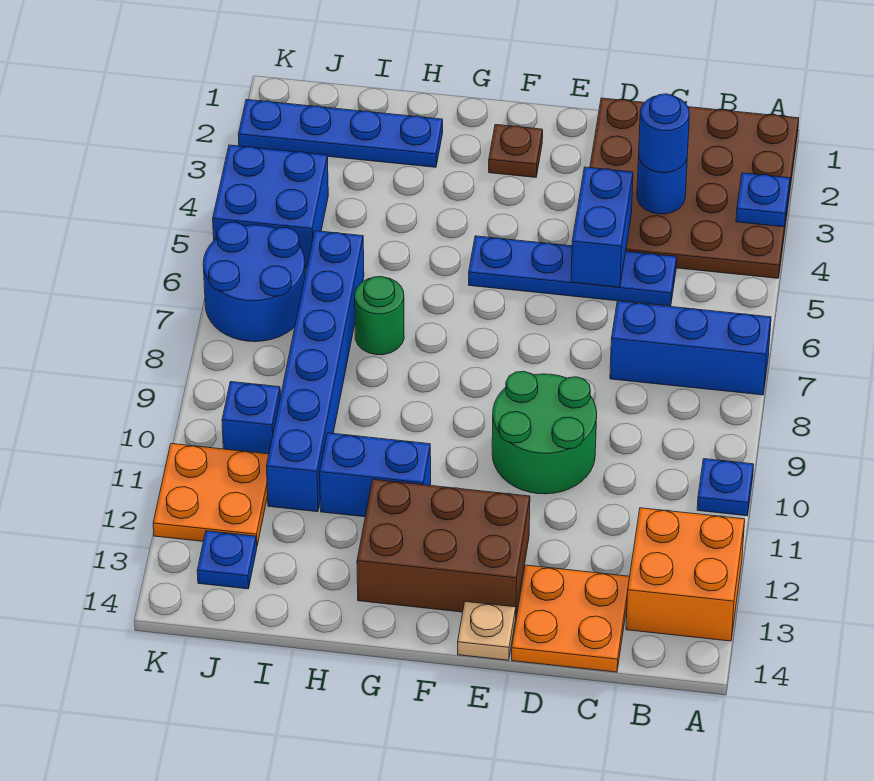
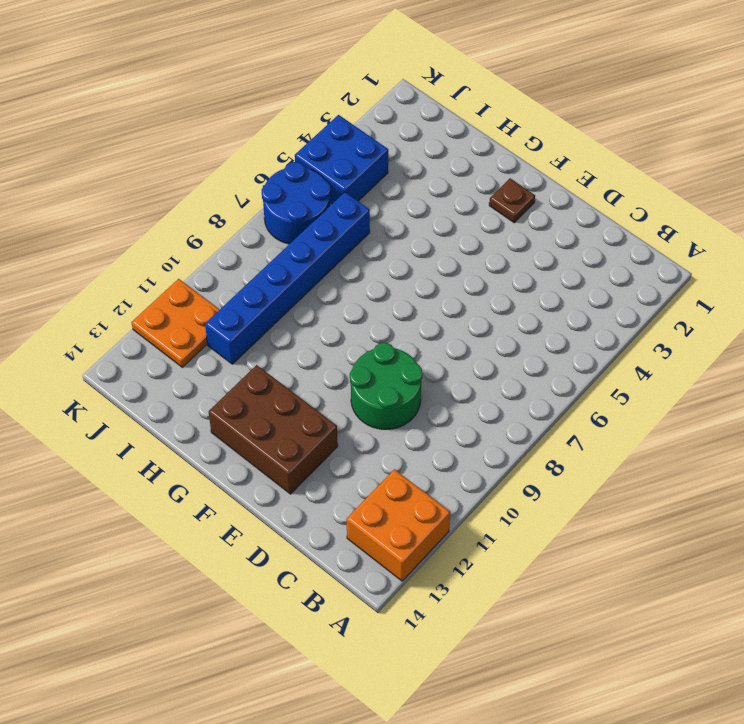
none -> brown 4x4 plate [590,98,799,278]
none -> blue 1x3 brick [610,301,771,395]
none -> blue 1x1 plate [697,459,754,516]

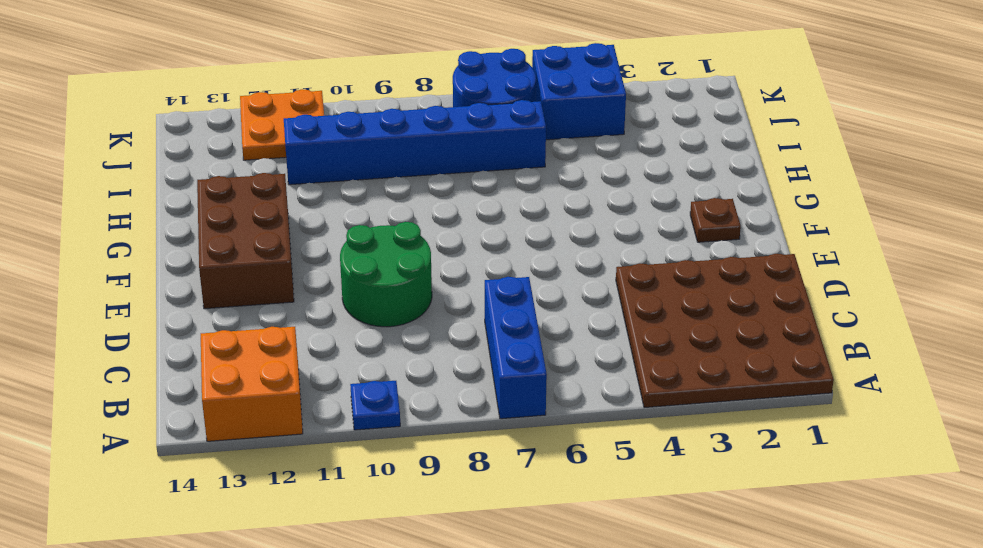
none -> blue 1x4 plate [469,236,677,306]
none -> orange 2x2 plate [512,565,630,672]
none -> tan 1x1 plate [458,602,516,660]

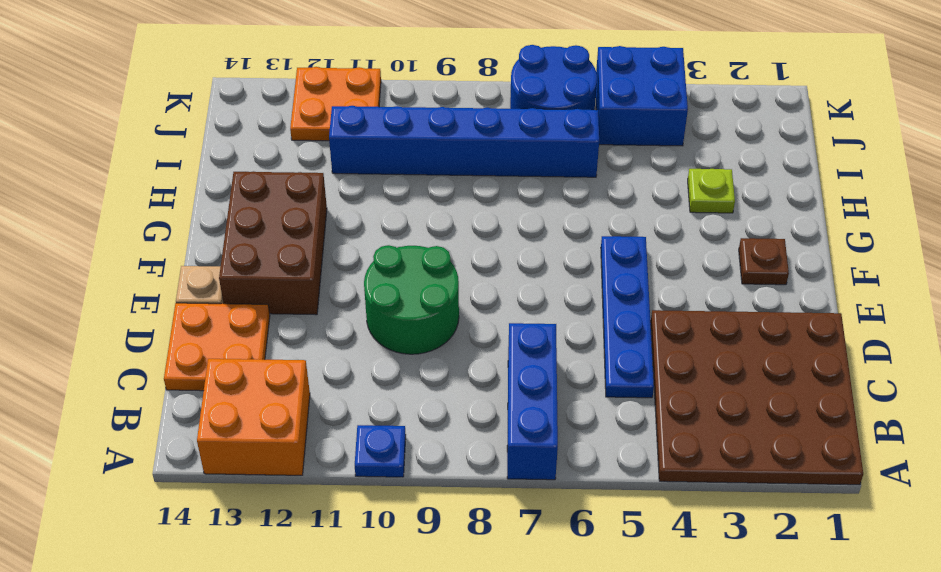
lime 1x1 plate [688,169,735,213] -> none
none -> blue 1x2 brick [320,433,431,517]
none -> blue 1x4 plate [238,100,443,167]
none -> green 1x1 round brick [355,276,404,355]

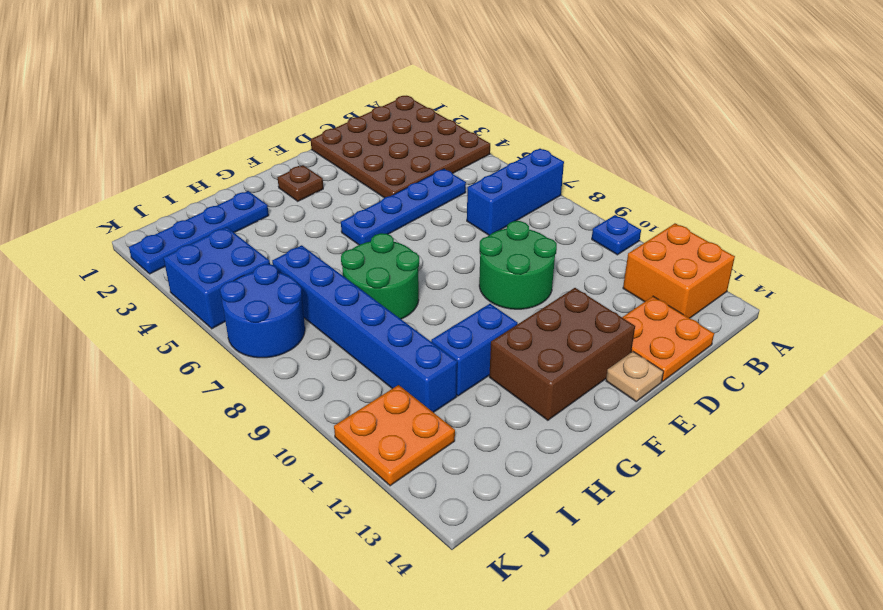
green 2x2 round brick [341,233,419,319] -> green 1x1 round brick [355,276,404,355]
none -> blue 1x1 brick [222,382,280,454]
none -> blue 1x1 plate [197,531,257,589]
none -> blue 1x1 plate [736,173,790,227]

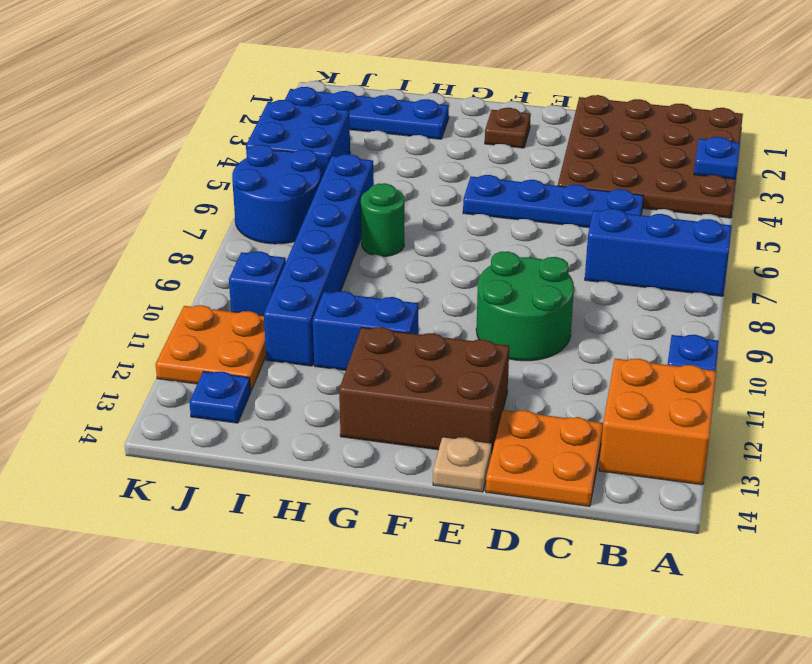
none -> blue 1x1 round brick [637,157,687,214]
none -> blue 1x2 brick [571,167,633,287]
none -> blue 1x1 round brick [639,94,689,172]

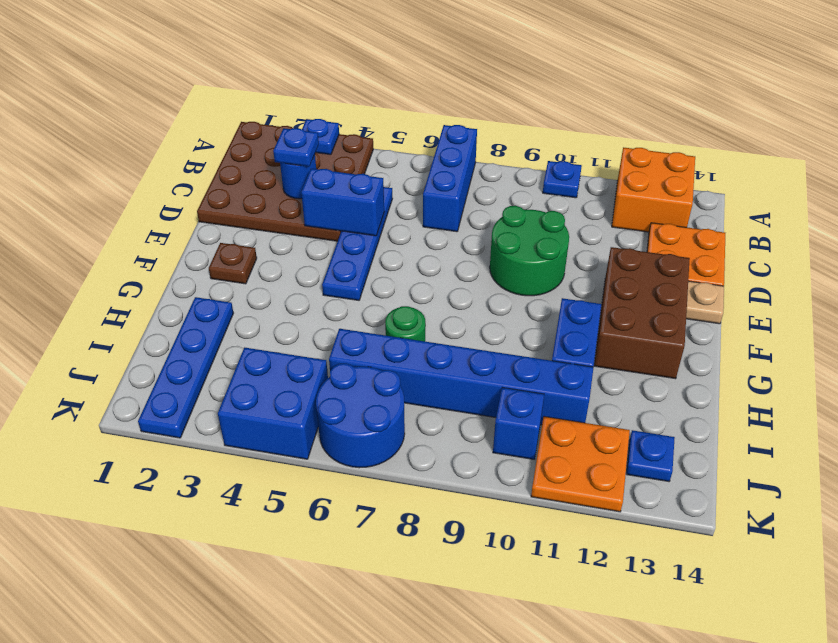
blue 1x1 plate [273,128,319,167] -> blue 1x1 round brick [639,94,689,172]

